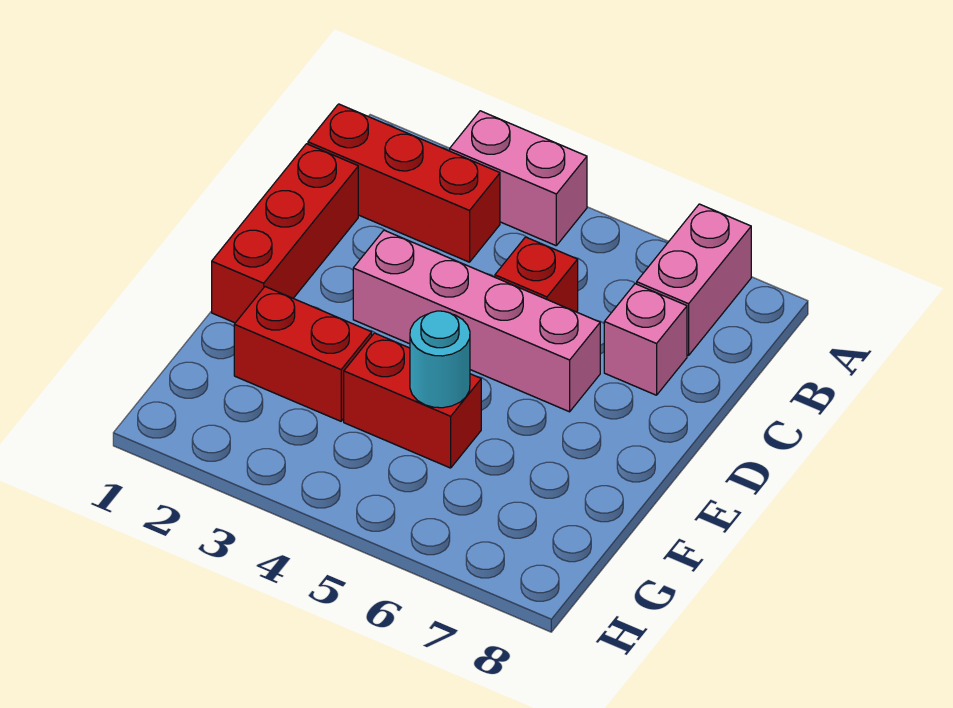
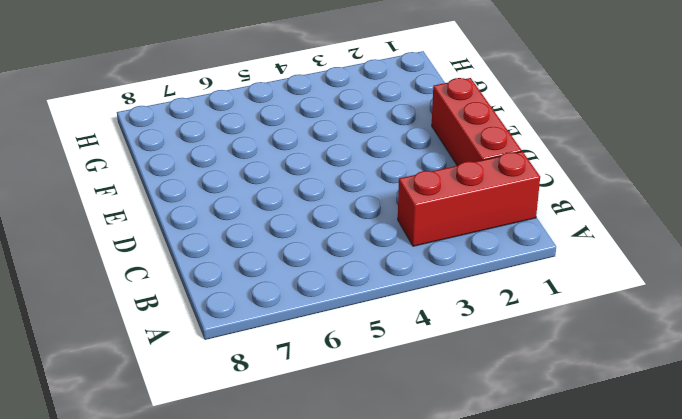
none -> pink 1x2 brick [450,111,587,246]
none -> pink 1x2 brick [637,204,751,355]

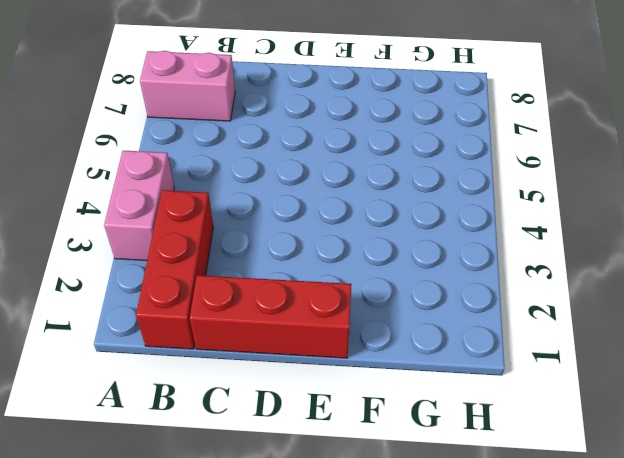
none -> red 1x1 brick [495,237,578,312]
none -> pink 1x1 brick [604,284,687,395]

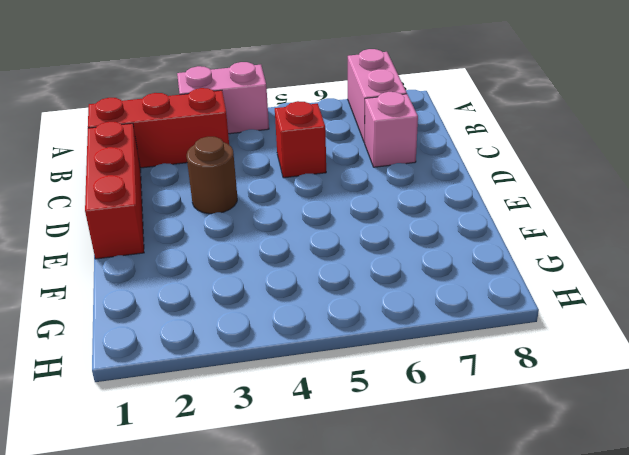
brown 1x1 round brick [186,137,237,214] -> pink 1x4 brick [353,230,600,412]
none -> red 1x2 brick [234,287,372,421]
none -> red 1x2 brick [344,333,481,468]

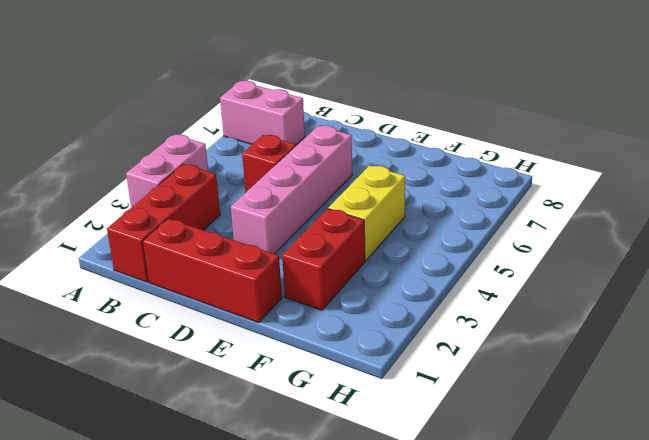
yellow 1x2 brick [328,165,405,261] -> red 1x2 brick [344,333,481,468]
none -> pink 1x1 brick [604,284,687,395]
none -> cyan 1x1 round brick [410,311,470,408]

